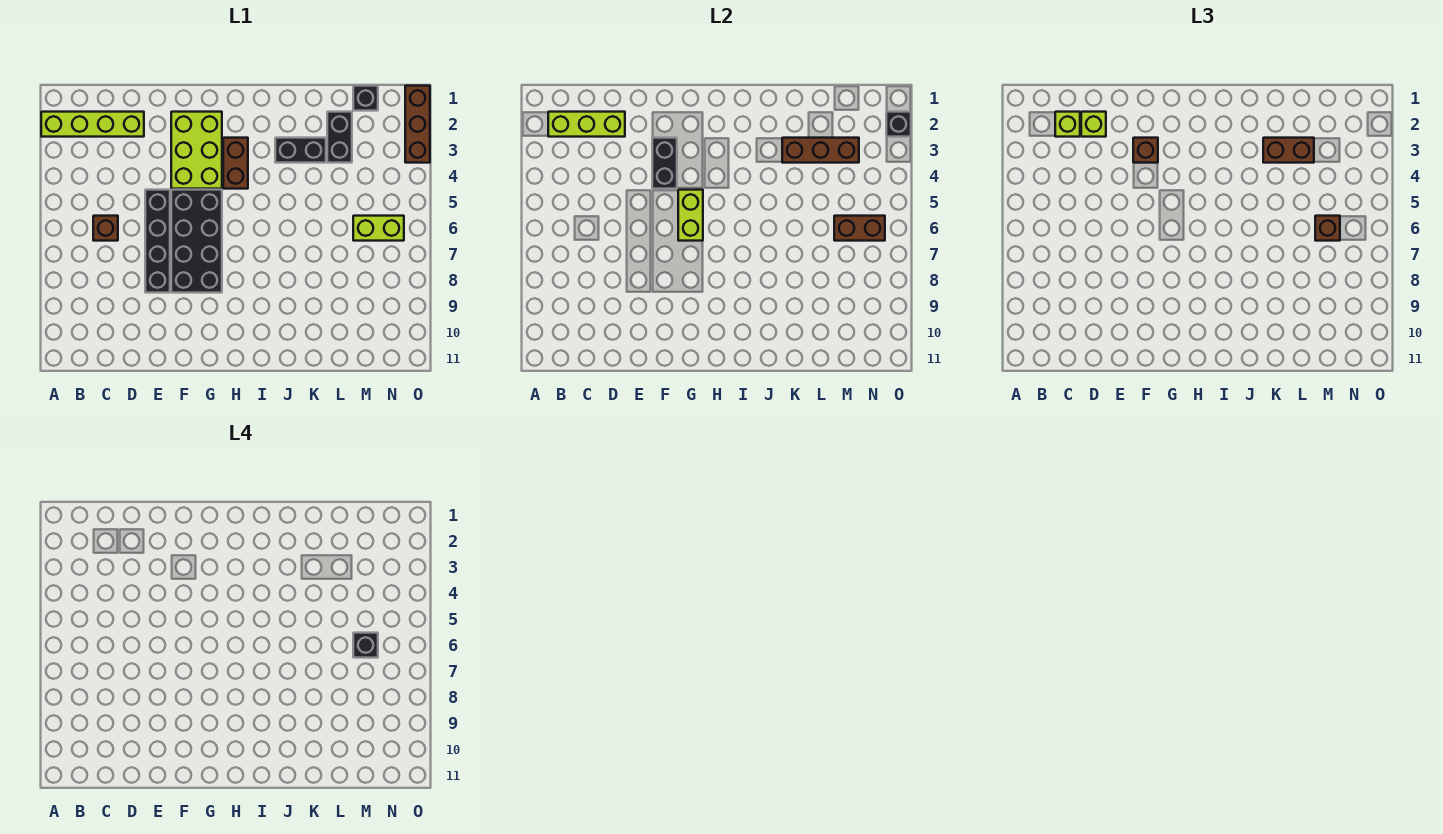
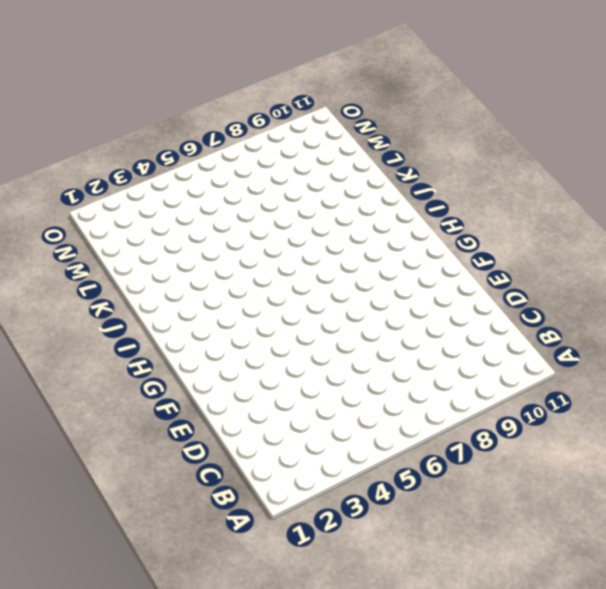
none -> lime 1x4 brick [41,112,144,137]
none -> brown 1x1 brick [93,216,118,241]
none -> black 1x4 brick [145,190,170,293]

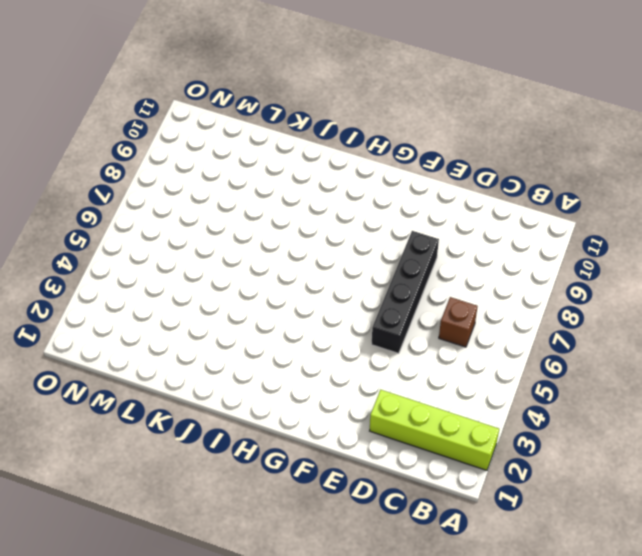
none -> lime 2x3 brick [171,112,222,189]
none -> black 2x4 brick [171,190,222,293]
none -> brown 1x2 brick [223,138,248,189]

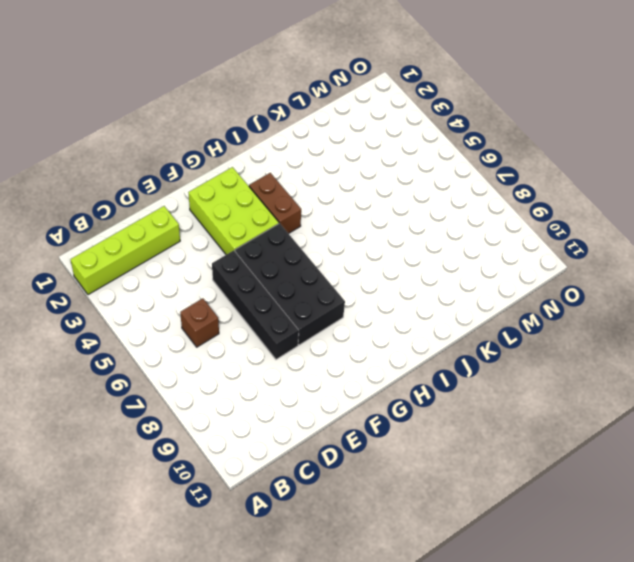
none -> black 1x2 brick [275,138,326,163]
none -> black 1x2 brick [327,112,352,163]
none -> black 1x1 brick [353,86,378,111]

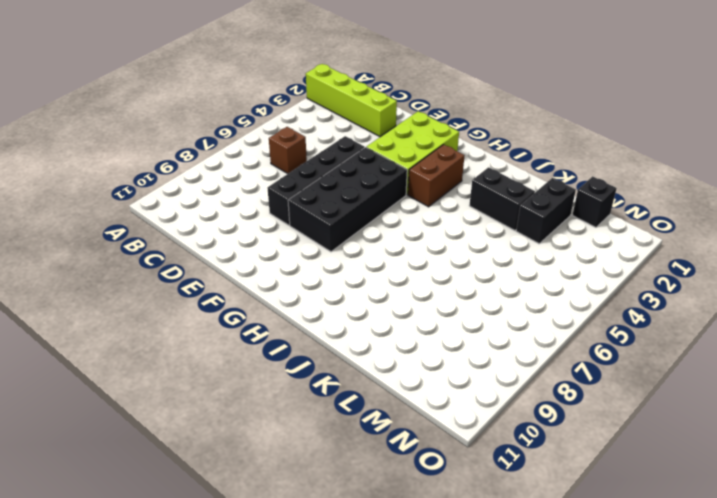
none -> lime 1x2 brick [353,216,404,241]
none -> brown 1x3 brick [405,86,430,163]
none -> lime 1x3 brick [548,112,625,137]

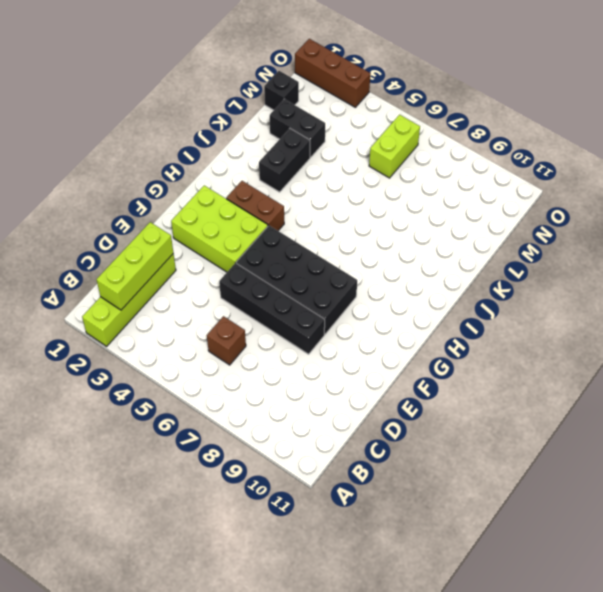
none -> black 1x2 brick [652,138,677,189]
none -> lime 1x2 brick [678,190,703,241]
none -> brown 1x3 brick [782,138,859,163]

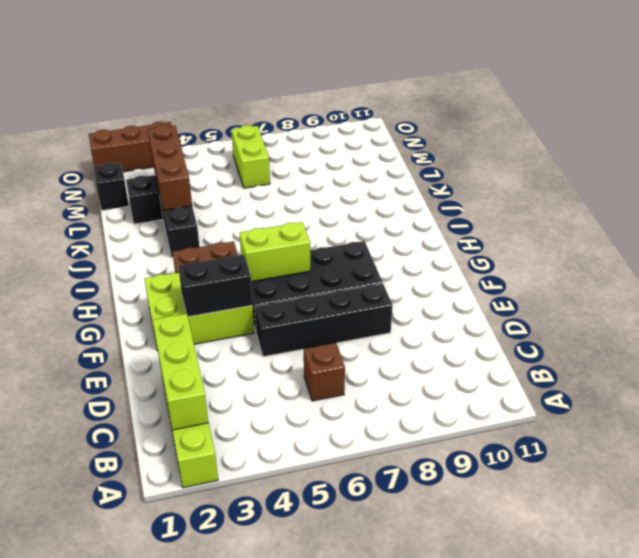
none -> brown 1x2 brick [834,216,885,241]
none -> black 1x1 brick [886,112,911,137]
none -> lime 1x1 brick [1055,112,1080,137]

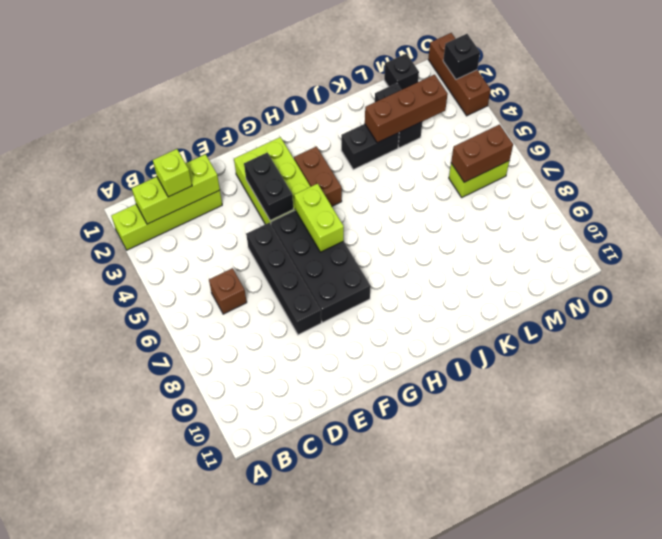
none -> lime 1x1 brick [1081,112,1106,137]
none -> brown 1x1 brick [1133,138,1158,163]
none -> brown 1x2 brick [1263,138,1314,163]

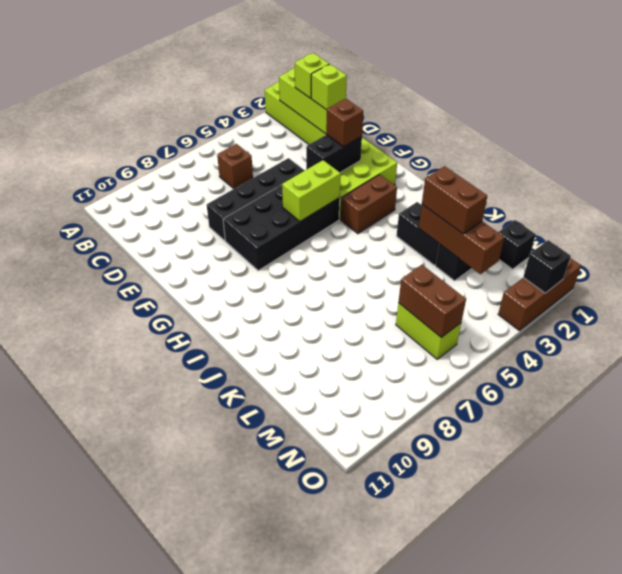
none -> brown 1x1 brick [1315,216,1340,241]
none -> black 1x1 brick [353,633,378,658]

